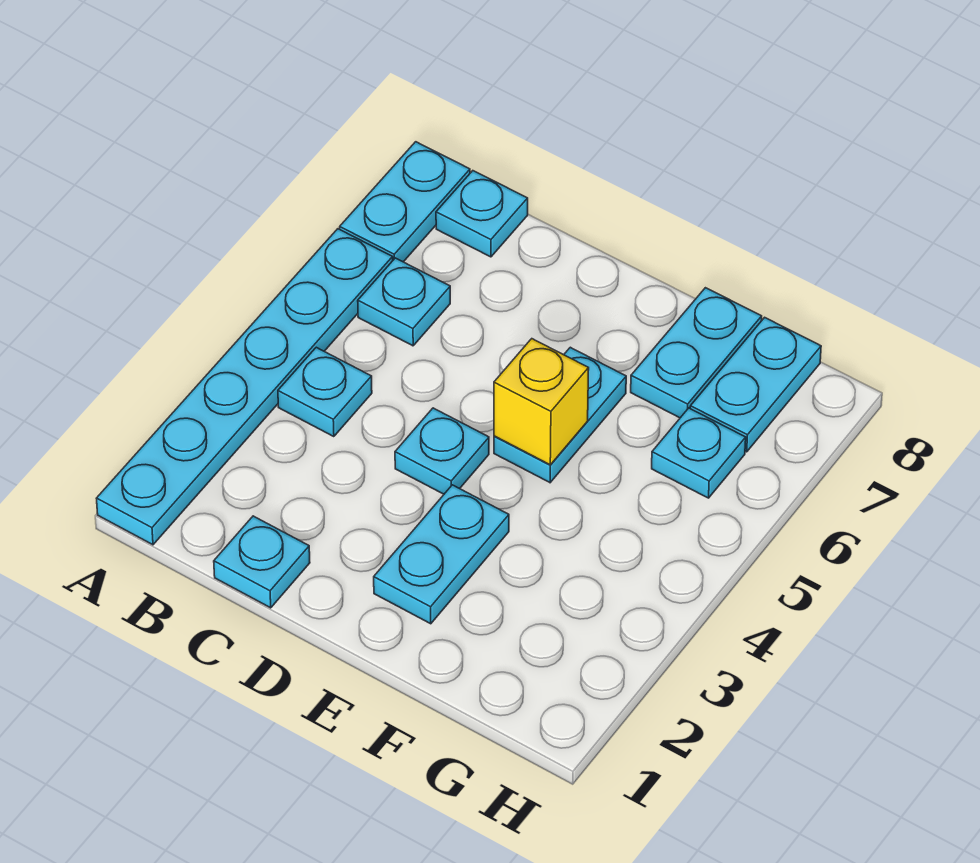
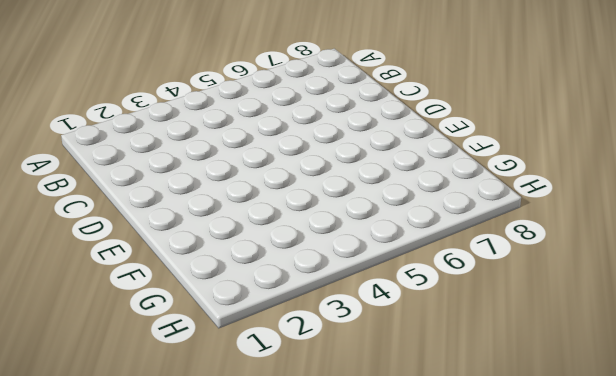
none -> cyan 1x6 plate [96,229,393,545]
none -> cyan 1x2 plate [340,142,470,262]
none -> cyan 1x1 plate [278,347,372,437]

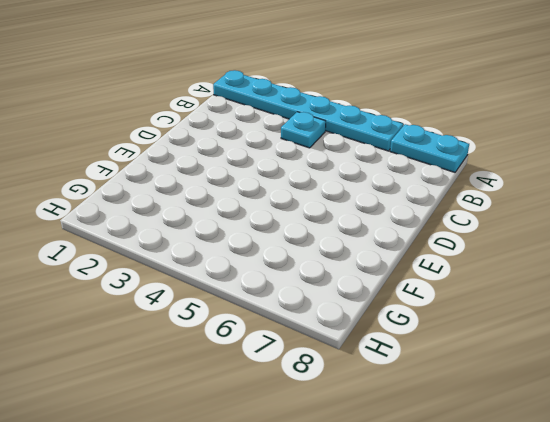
none -> cyan 1x1 plate [358,258,450,346]
none -> cyan 1x1 plate [436,171,528,257]
none -> cyan 1x1 plate [214,516,310,608]

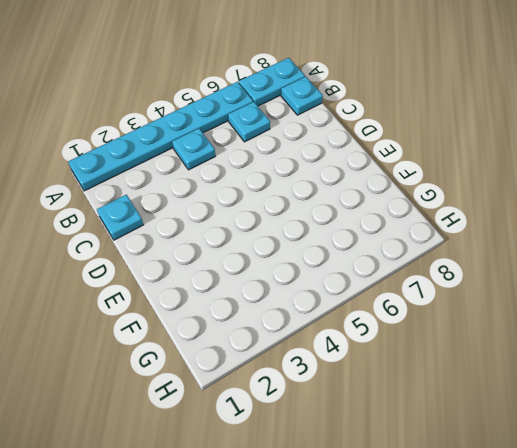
none -> cyan 1x1 plate [395,408,489,494]
none -> cyan 1x2 plate [374,485,509,624]
none -> cyan 1x2 plate [494,347,626,483]

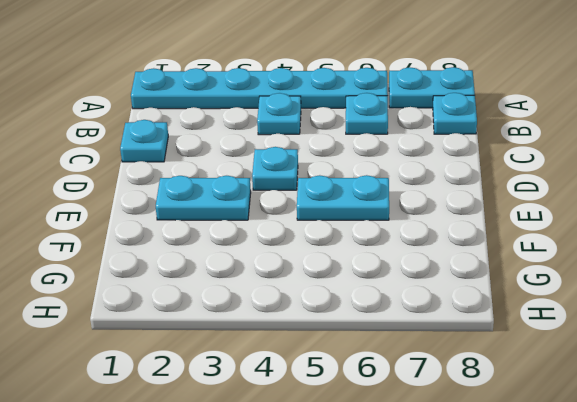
none -> cyan 1x2 plate [631,288,762,418]
none -> cyan 1x1 plate [652,408,746,498]
none -> cyan 1x2 plate [690,317,821,452]

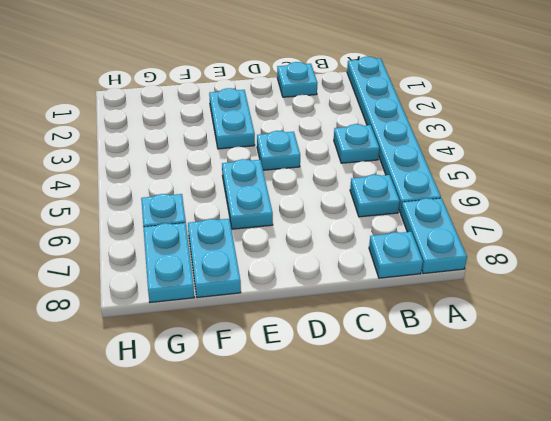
none -> yellow 1x1 brick [494,339,589,465]

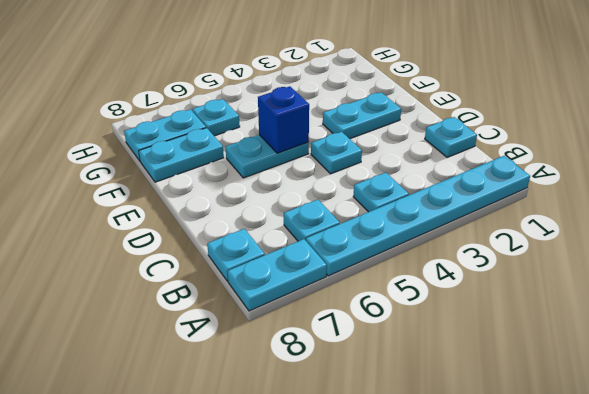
blue 1x1 brick [258,86,309,153] -> yellow 1x1 brick [494,339,589,465]

